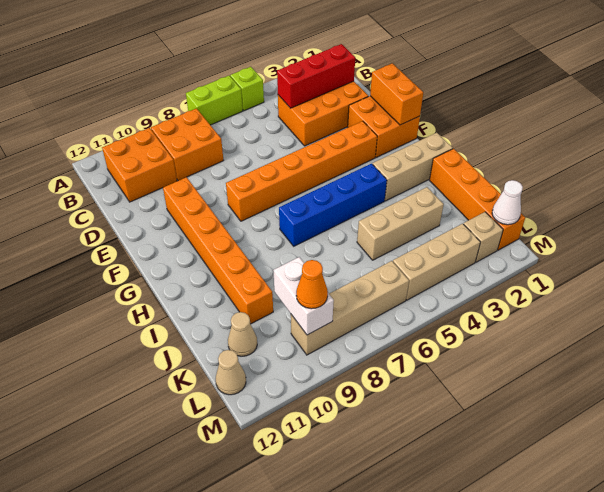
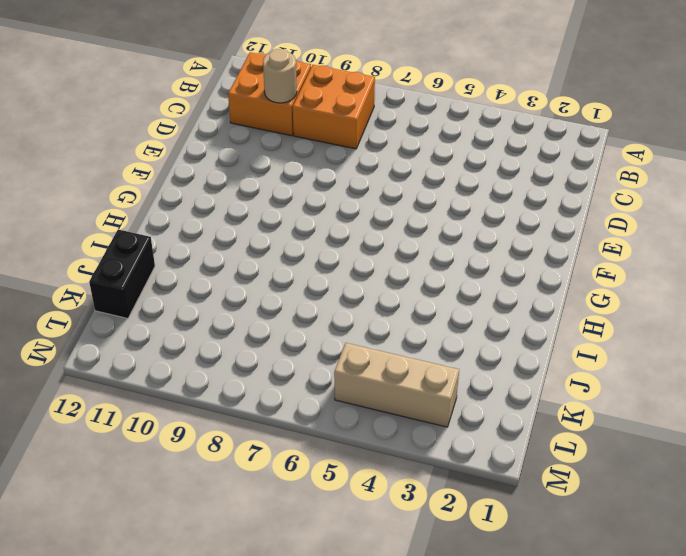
tan 1x1 round brick [263,49,297,103] -> none
black 1x2 brick [89,230,155,318] -> none
none -> lime 1x1 brick [230,67,264,111]
none -> lime 1x2 brick [186,76,243,125]
none -> orange 2x3 brick [278,81,368,146]

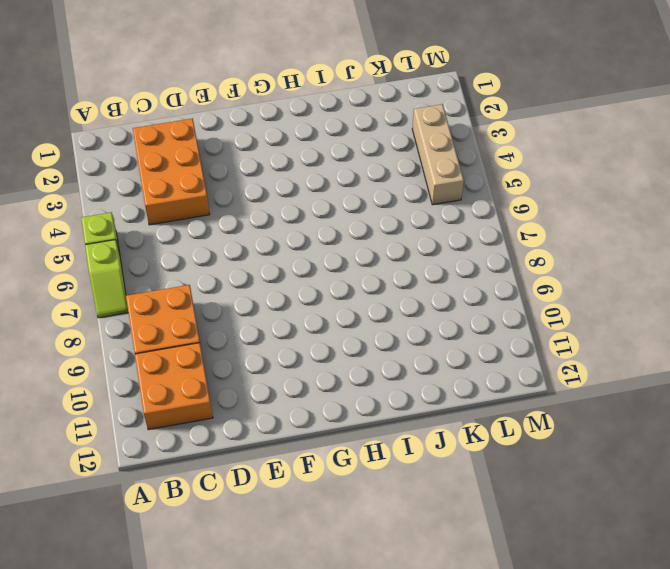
lime 1x2 slope [85,240,128,318] -> lime 1x2 brick [186,76,243,125]
none -> orange 2x2 brick [348,96,420,157]
none -> orange 1x6 brick [163,177,273,324]
none -> orange 1x6 brick [226,121,377,221]

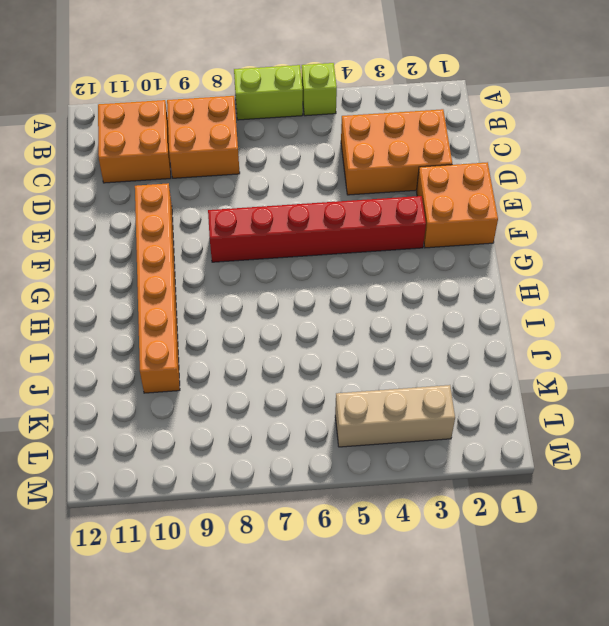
red 1x6 brick [208,196,426,262] -> orange 1x6 brick [226,121,377,221]
none -> tan 1x3 brick [373,133,453,201]
none -> blue 1x4 brick [279,164,387,246]
none -> orange 1x4 brick [429,149,525,250]

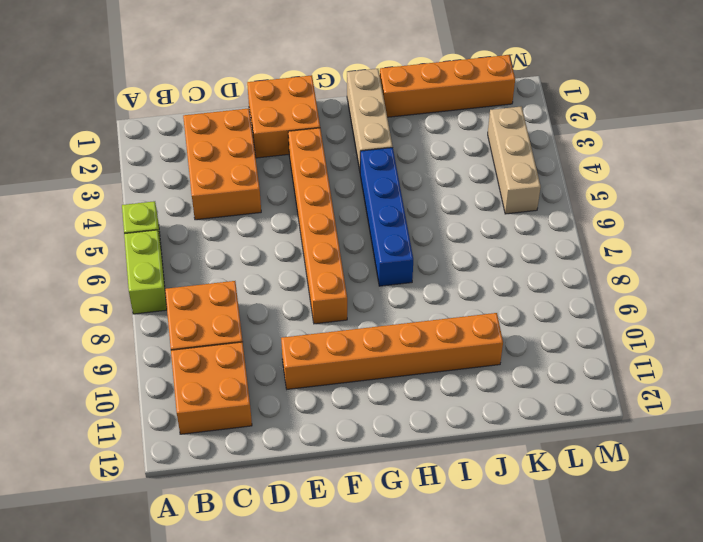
none -> tan 1x3 brick [357,187,444,260]
none -> tan 1x1 cone [228,312,257,356]
none -> tan 1x1 brick [464,212,503,262]

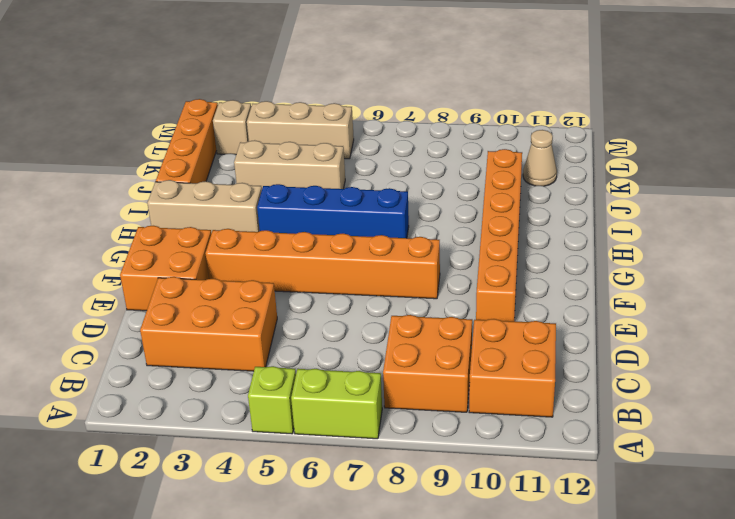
none -> tan 1x4 brick [291,261,409,355]
none -> tan 1x1 cone [216,350,246,395]
none -> red 1x3 brick [277,44,355,108]

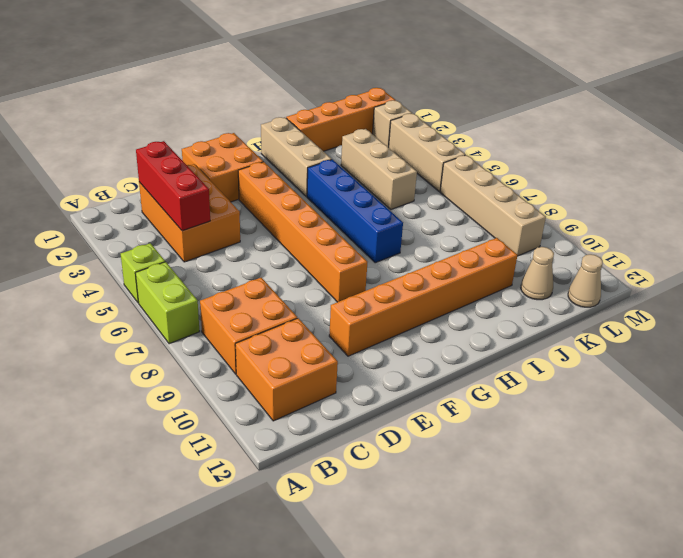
none -> orange 1x2 brick [370,63,423,125]
none -> white 1x2 brick [273,257,334,335]
none -> white 1x1 cone [492,180,523,225]

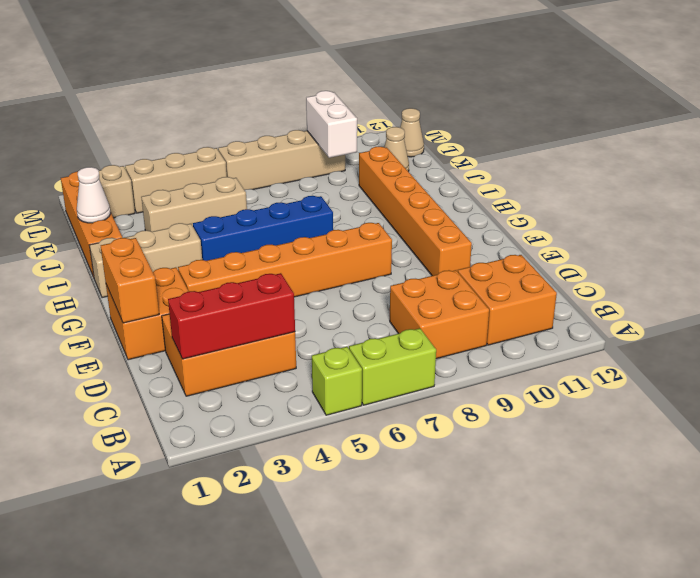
white 1x1 cone [77,167,111,223] -> white 1x1 cone moved to [492,180,523,225]
none -> orange 1x1 cone [296,260,328,309]

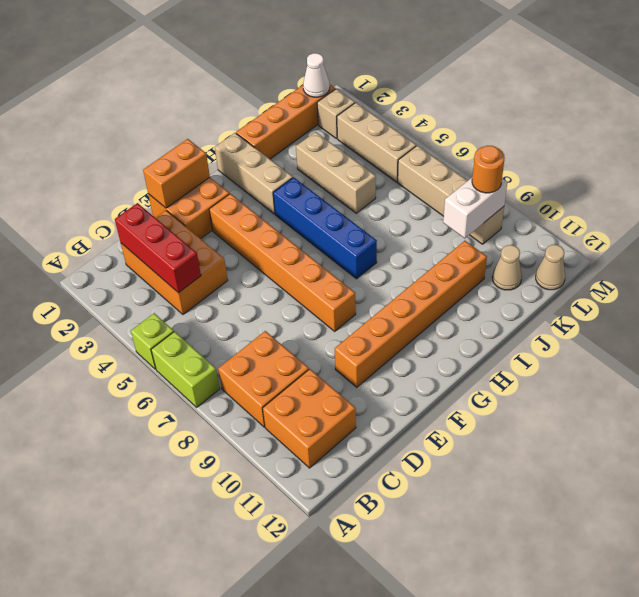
orange 1x1 round brick [472,146,505,193] -> orange 1x1 cone [296,260,328,309]

